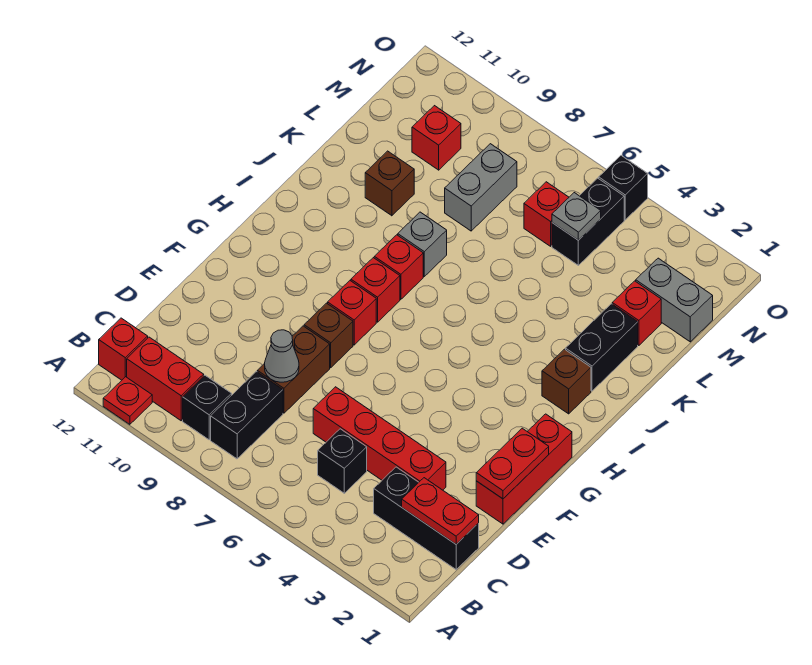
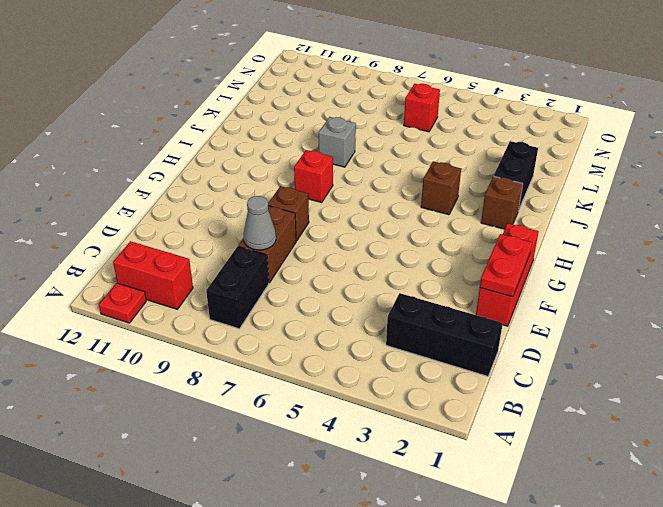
brown 1x1 brick [421,162,461,215] -> brown 1x1 brick moved to [365,151,414,216]
none -> black 1x1 brick [183,375,232,440]
none -> red 1x1 brick [99,318,148,380]
none -> black 1x1 brick [318,429,367,493]

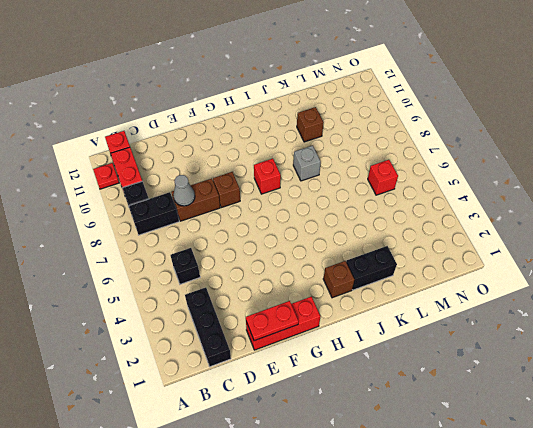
none -> red 1x4 brick [313,387,446,490]
none -> red 1x1 brick [328,281,376,345]
none -> red 1x1 brick [374,235,423,299]

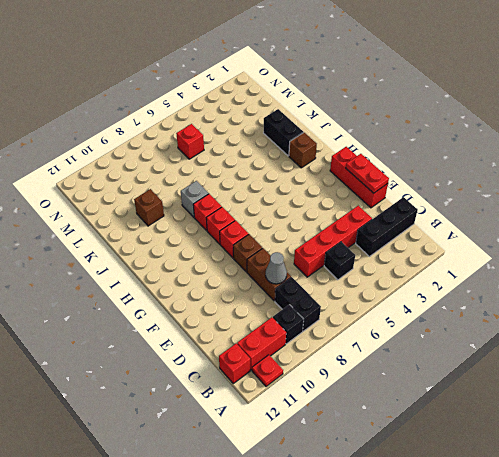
none -> red 1x1 brick [612,281,661,345]
none -> grey 1x2 brick [445,144,517,231]
none -> grey 1x2 brick [636,258,713,342]

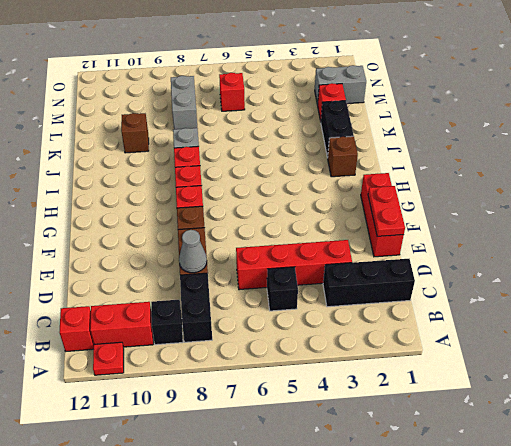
none -> black 1x2 brick [552,178,624,265]
none -> red 1x1 brick [412,106,461,170]
none -> black 1x1 brick [599,156,648,220]

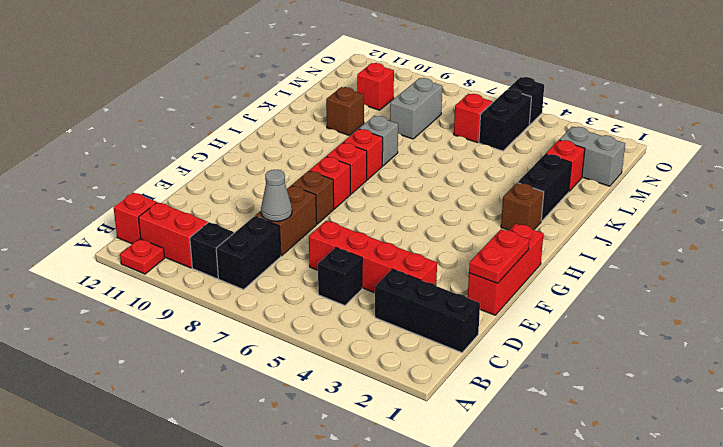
none -> red 1x2 plate [402,478,479,544]
none -> grey 1x1 plate [552,193,601,240]

